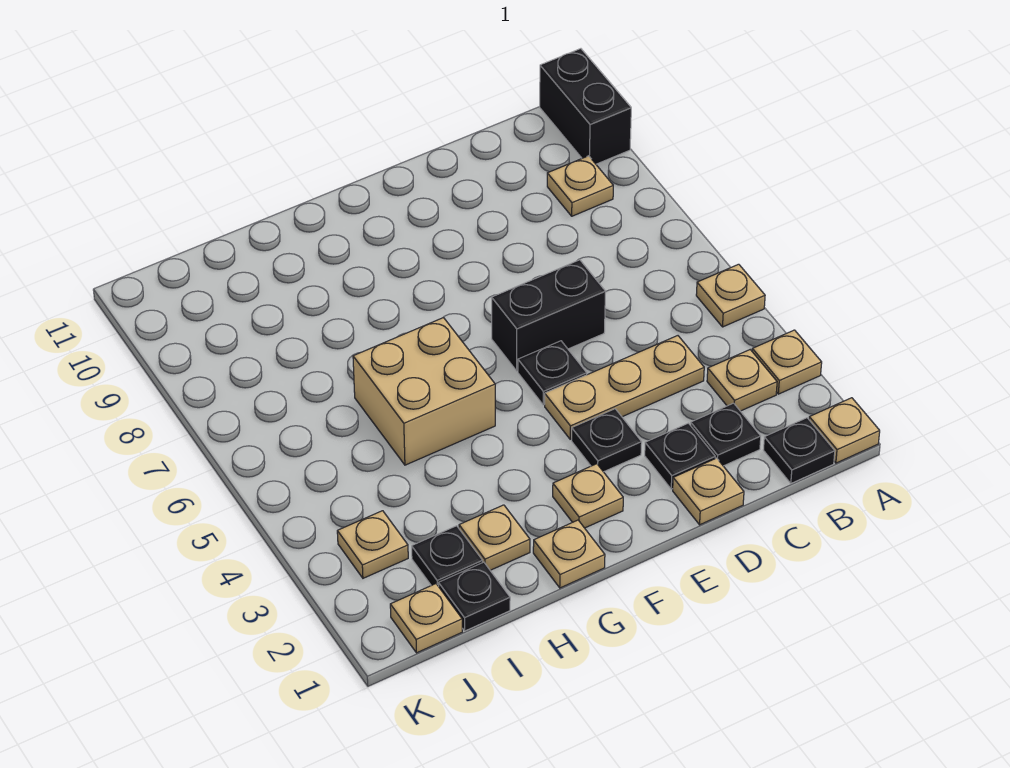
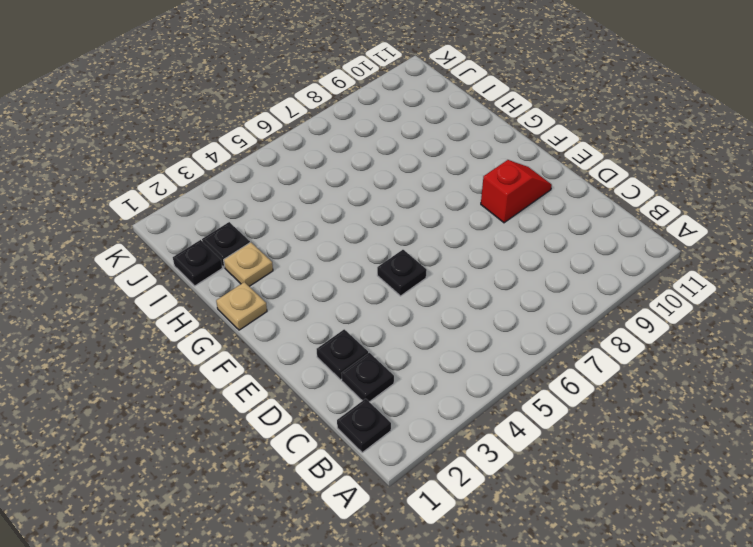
red 1x2 slope [481,160,552,223] -> none
none -> tan 1x1 plate [809,398,880,463]
none -> tan 1x1 plate [752,330,822,394]
none -> tan 1x1 plate [696,264,765,327]

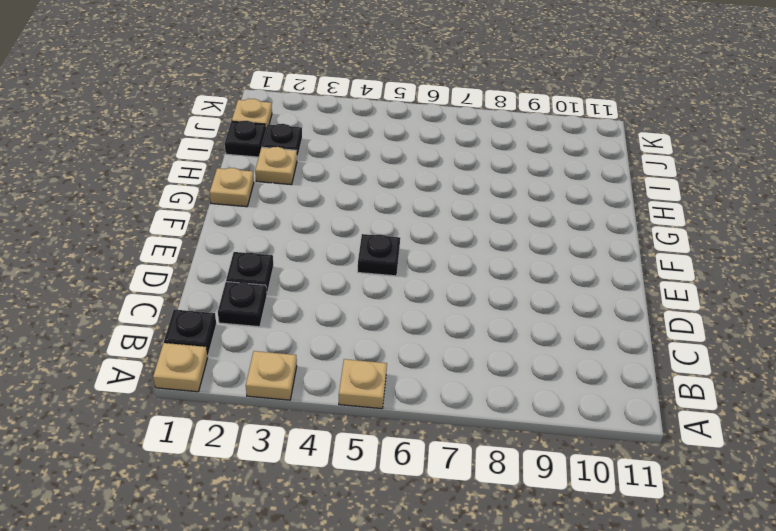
none -> black 1x2 brick [540,49,631,164]
none -> tan 1x1 plate [707,350,777,411]
none -> tan 1x1 plate [547,156,613,216]

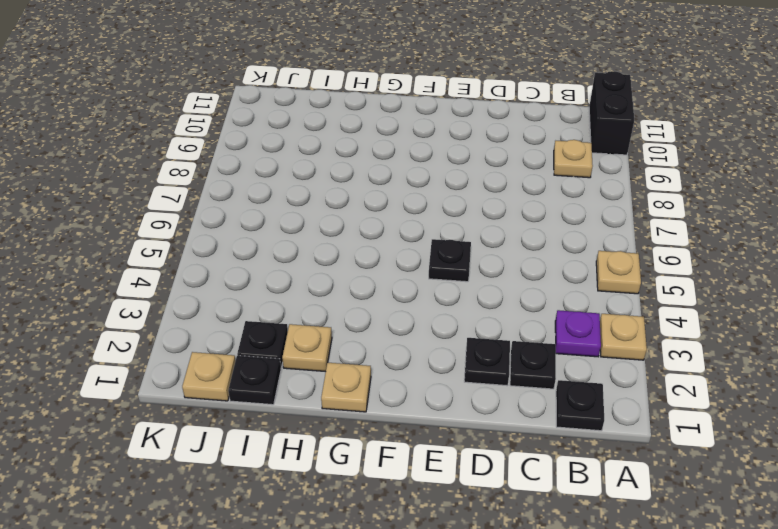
purple 1x1 plate [555,310,601,357] -> tan 1x1 plate [707,350,777,411]
none -> tan 1x1 plate [809,398,880,463]
none -> tan 1x3 plate [545,336,704,439]
none -> tan 1x1 plate [673,458,744,525]

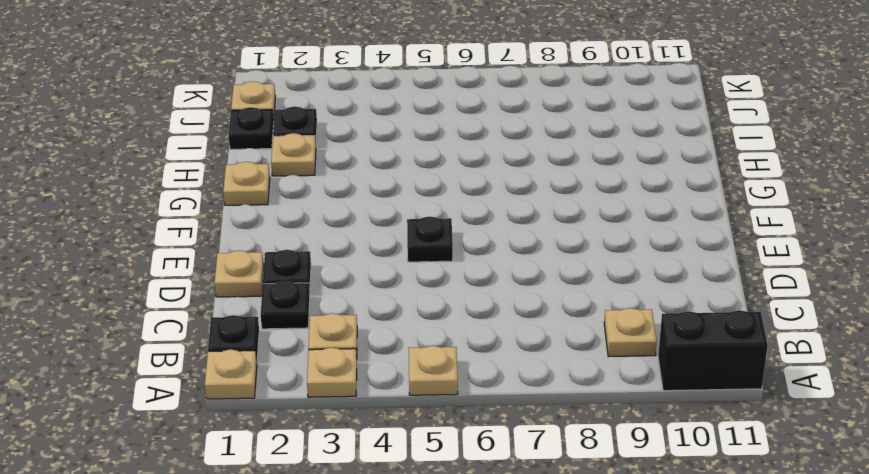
none -> tan 1x3 plate [545,336,704,439]
none -> black 1x2 brick [492,260,606,371]
none -> black 1x1 plate [572,409,642,472]

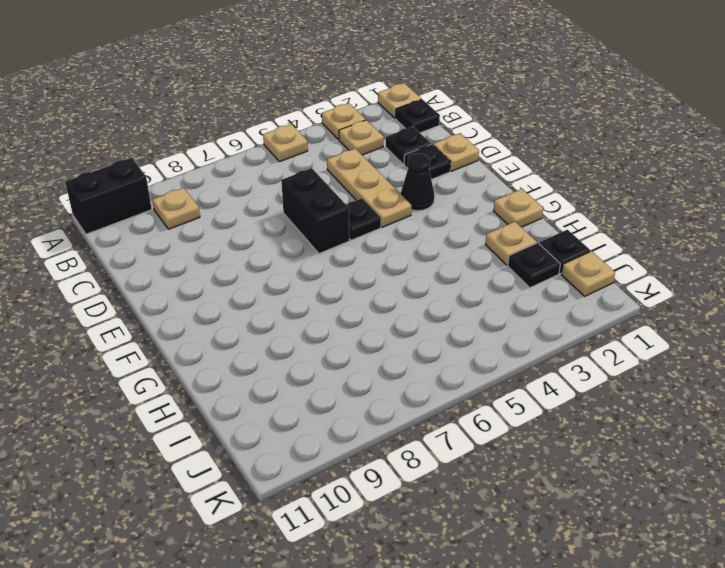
black 1x1 cone [401,153,435,211] -> black 1x1 plate [572,409,642,472]
none -> tan 1x1 plate [553,464,623,528]
none -> tan 2x2 brick [353,318,495,465]
none -> tan 1x1 plate [337,511,408,578]

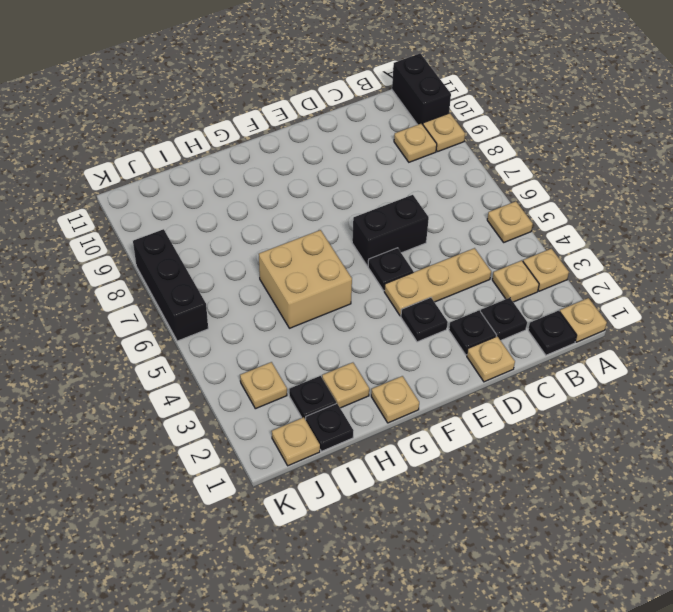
tan 1x1 plate [423,113,465,152] -> tan 1x1 plate moved to [553,464,623,528]
black 1x3 brick [133,229,208,341] -> none

